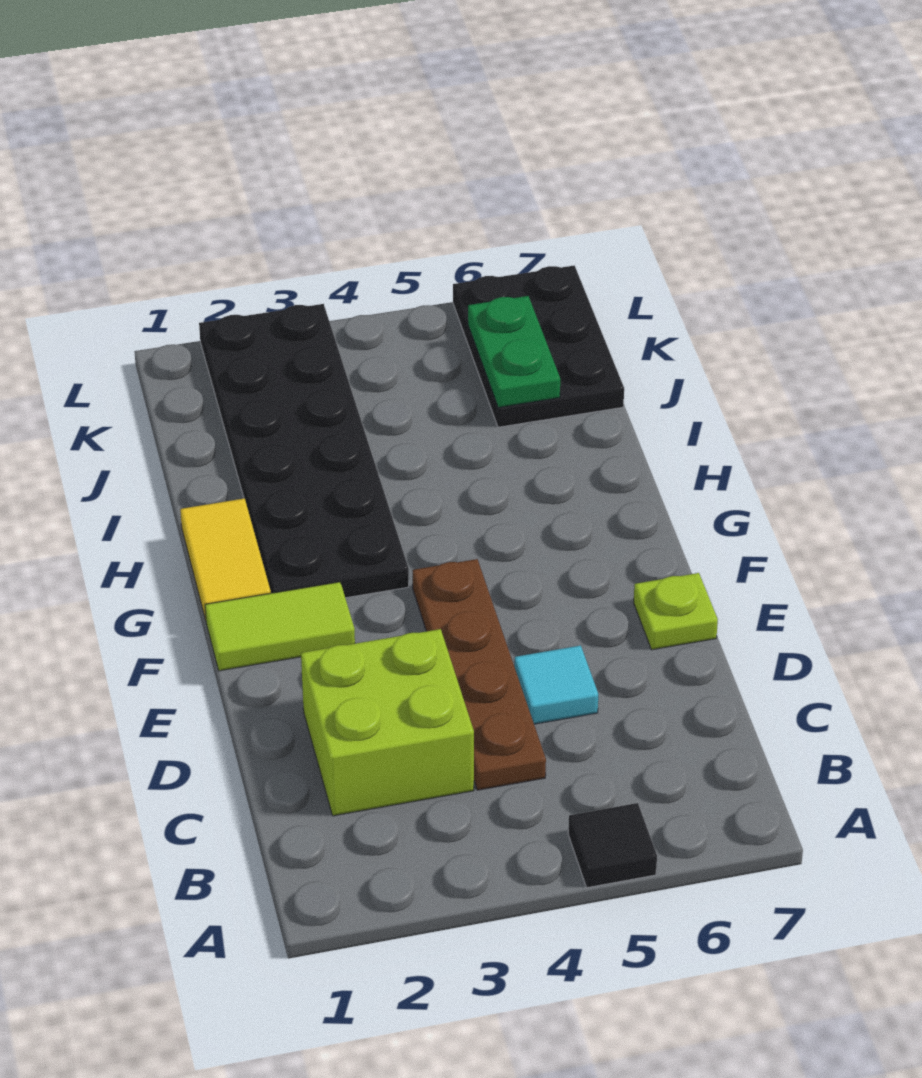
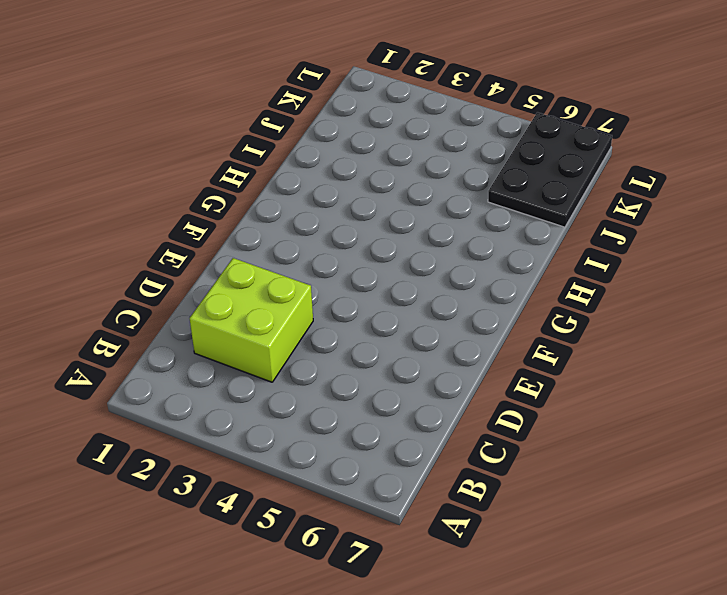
none -> black 1x1 tile [568,803,657,888]
none -> brown 1x4 plate [413,559,546,790]

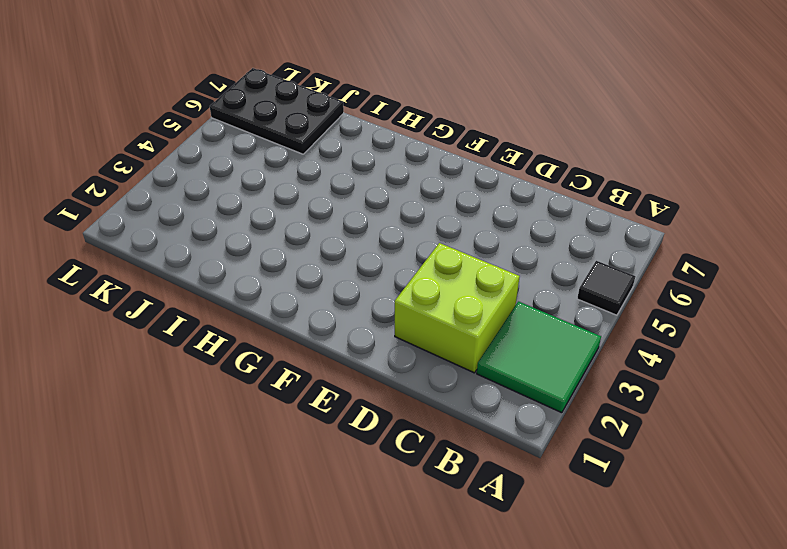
green 2x2 tile [477,301,601,413] -> none
none -> brown 1x4 plate [413,559,546,790]
none -> cyan 1x1 tile [514,645,598,724]

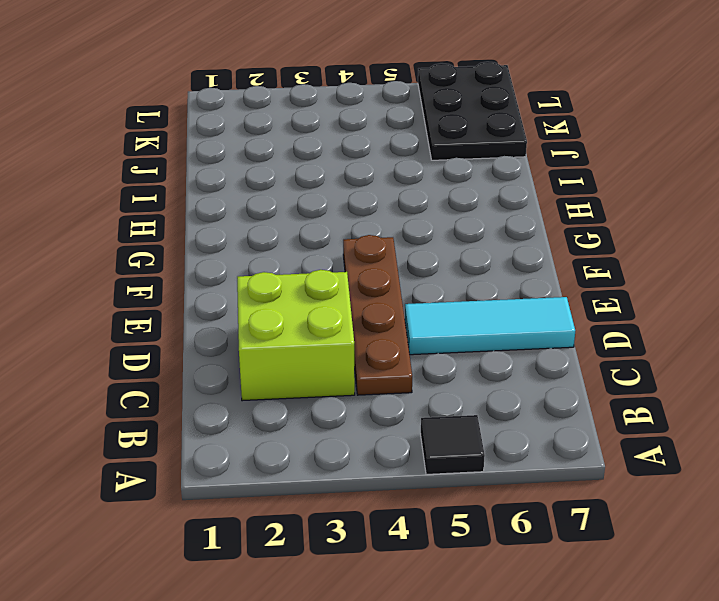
cyan 1x3 tile [405,297,575,355] -> cyan 1x1 tile [514,645,598,724]
none -> lime 1x1 plate [634,573,718,650]
none -> lime 1x2 tile [205,582,355,671]

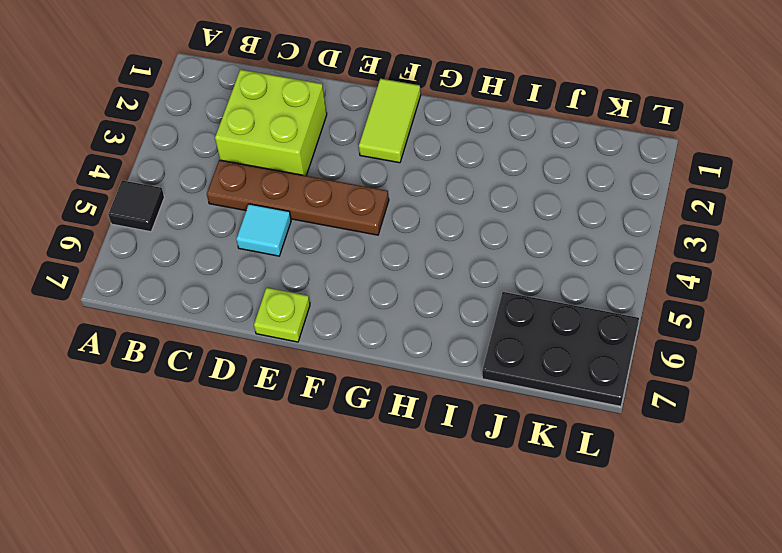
none -> yellow 1x2 tile [180,498,271,620]
none -> black 2x6 plate [199,304,409,598]

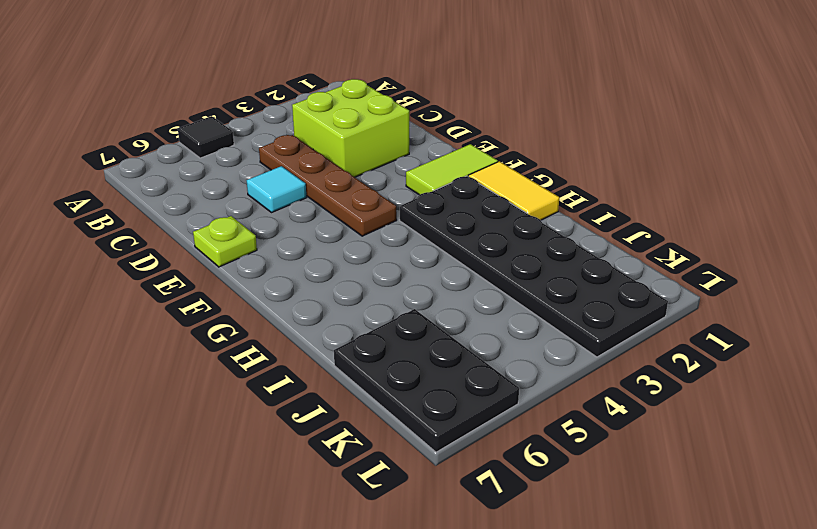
none -> green 1x2 plate [468,296,560,408]

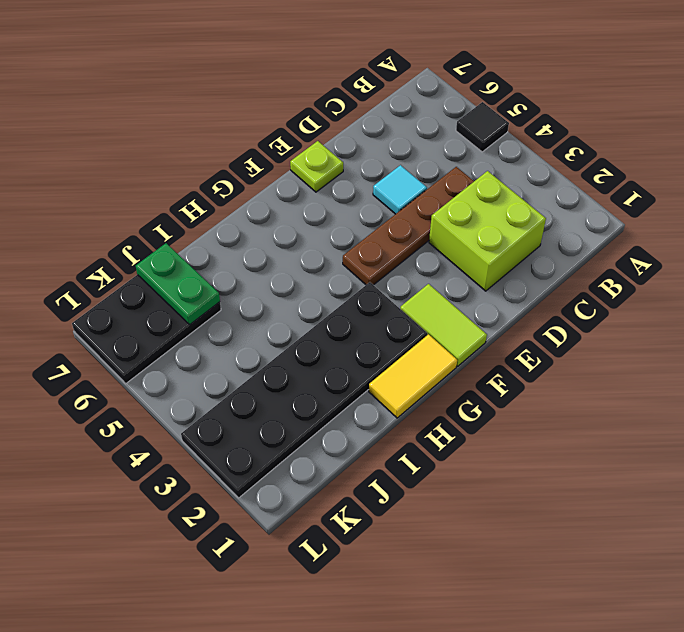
green 1x2 plate [136,243,220,324] -> green 1x2 plate turned to [468,296,560,408]

